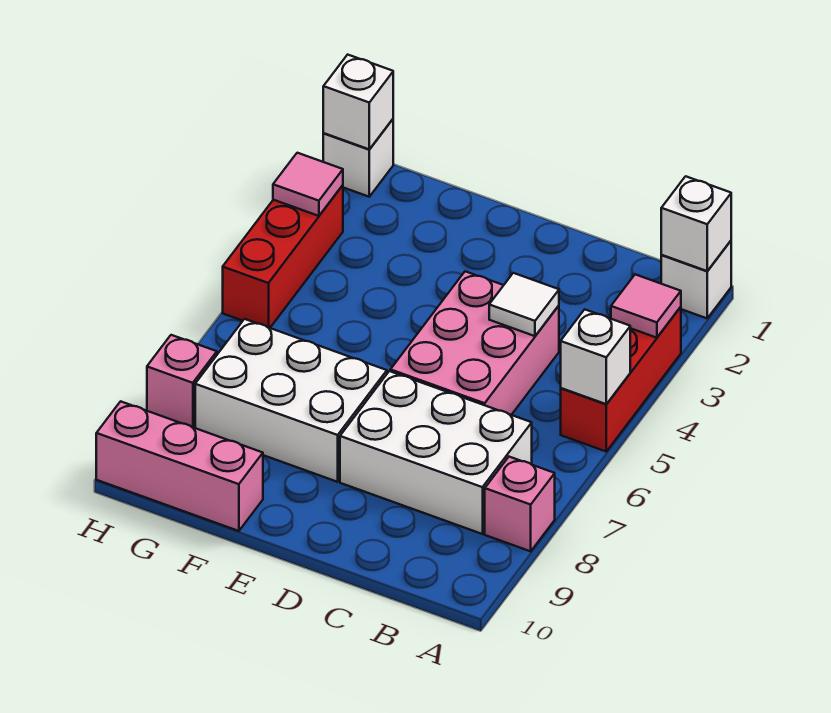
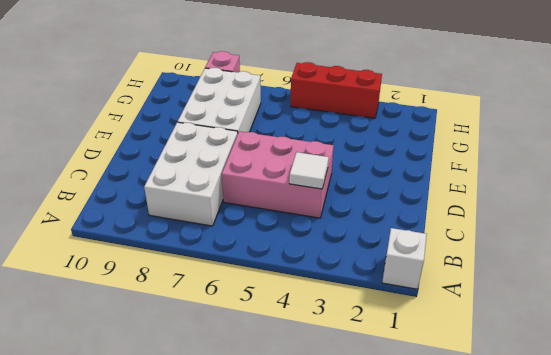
none -> red 1x3 brick [561,307,681,451]
none -> pink 1x1 brick [485,457,555,551]
none -> pink 1x3 brick [96,401,263,531]

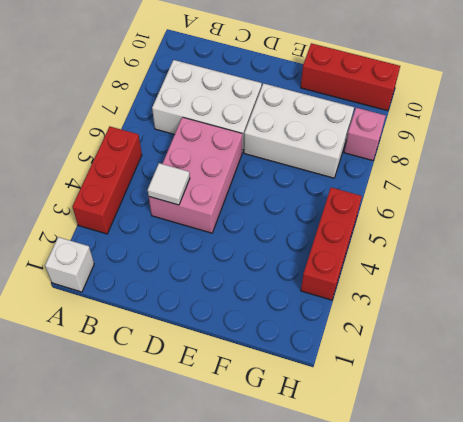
red 1x3 brick [301,43,400,111] -> pink 1x3 brick [96,401,263,531]
none -> pink 1x1 brick [485,457,555,551]
none -> white 1x1 brick [323,119,393,197]
none -> white 1x1 brick [661,176,731,271]

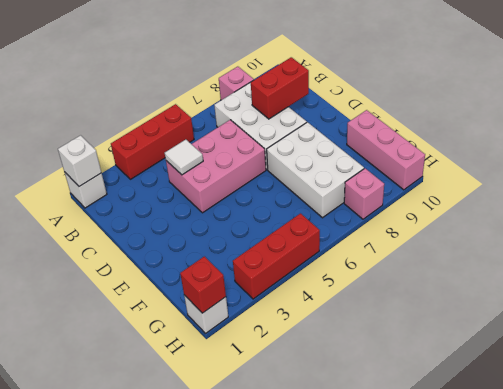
red 1x2 brick [251,57,309,119] -> none
red 1x1 brick [180,256,226,313] -> white 1x1 brick [323,55,393,149]
none -> pink 1x1 tile [611,274,681,338]
none -> white 1x1 brick [561,309,630,404]
none -> pink 1x1 tile [273,153,343,216]

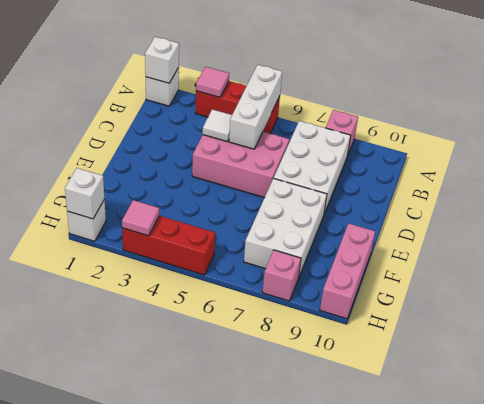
white 1x3 brick [229,65,282,149] -> white 1x1 brick [561,309,630,404]

